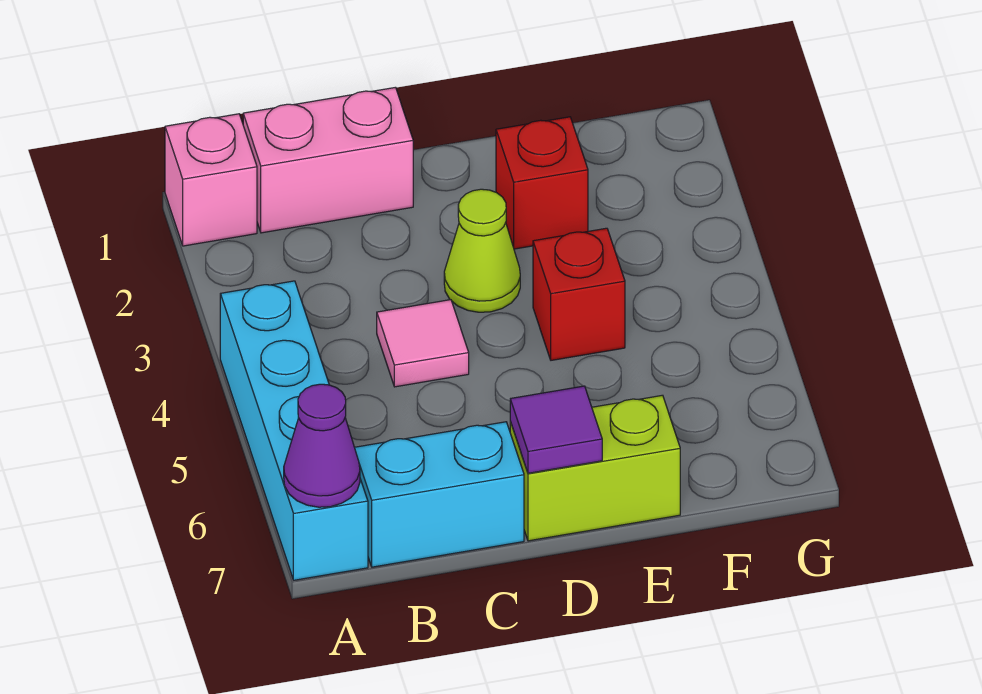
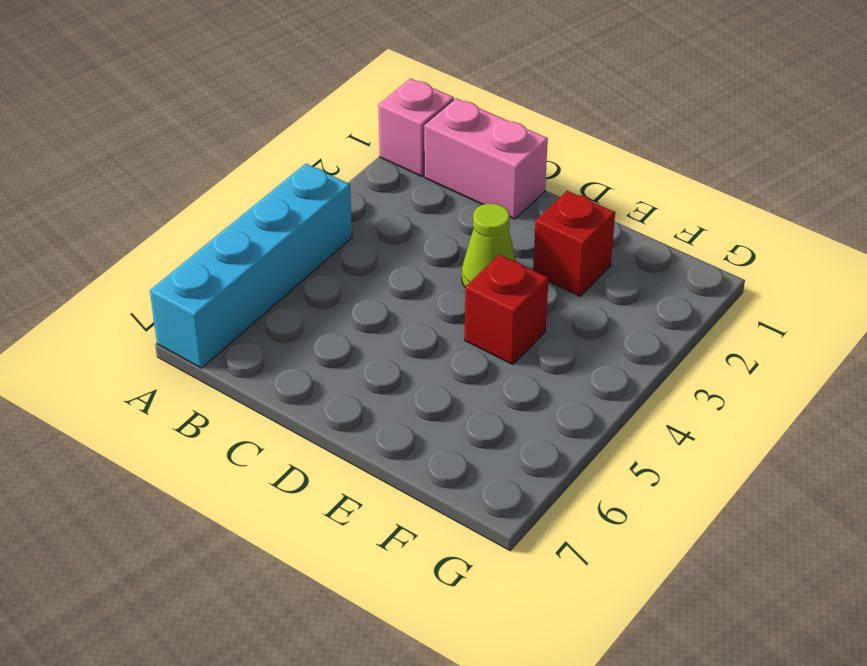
none -> cyan 1x2 brick [355,422,524,567]
none -> pink 1x1 tile [377,300,469,387]

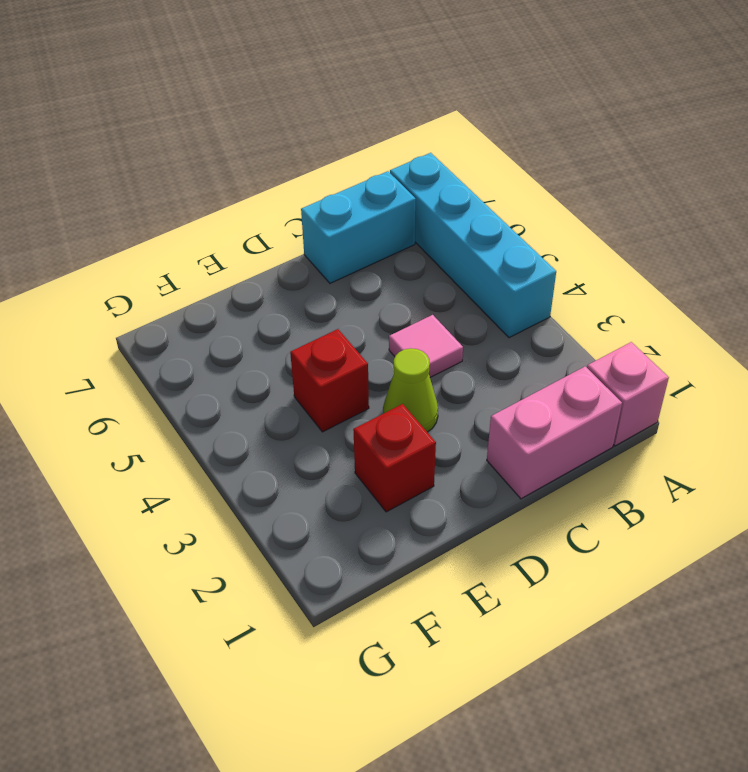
none -> lime 1x2 brick [510,395,680,541]
none -> purple 1x1 cone [284,384,360,507]

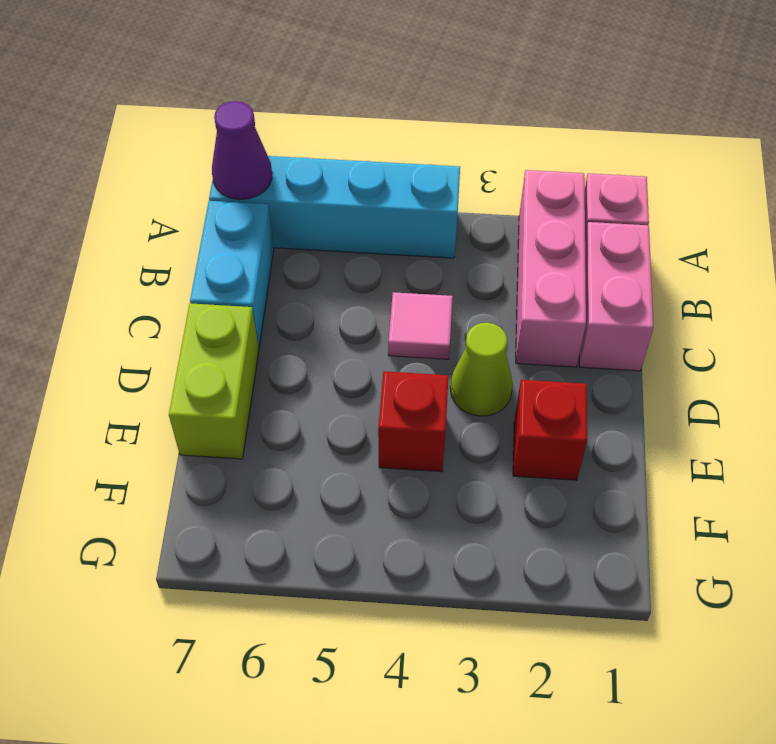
pink 1x3 brick [516,170,586,367] -> none
none -> purple 1x1 tile [510,386,602,473]

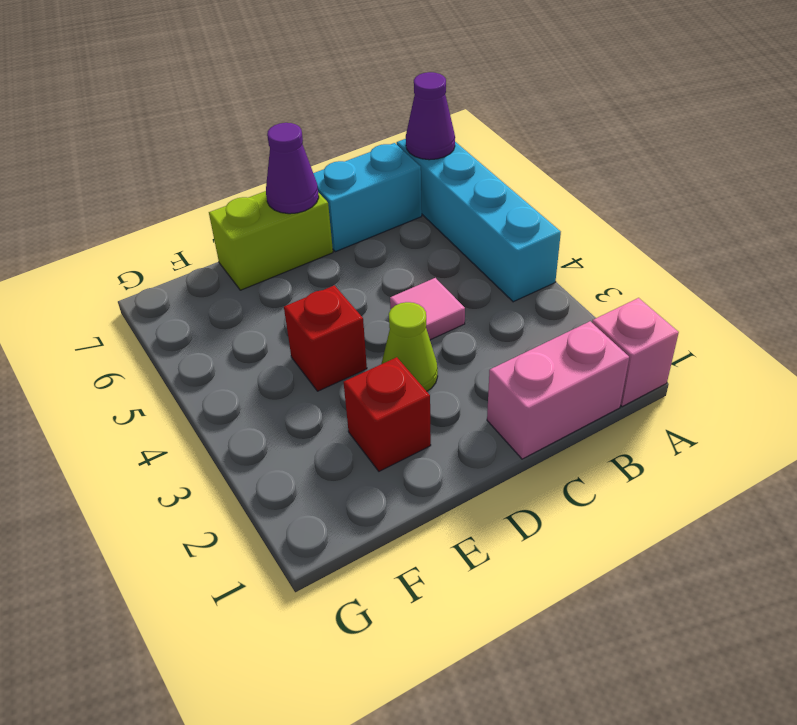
purple 1x1 cone [266,123,319,214] -> purple 1x1 tile [510,386,602,473]

